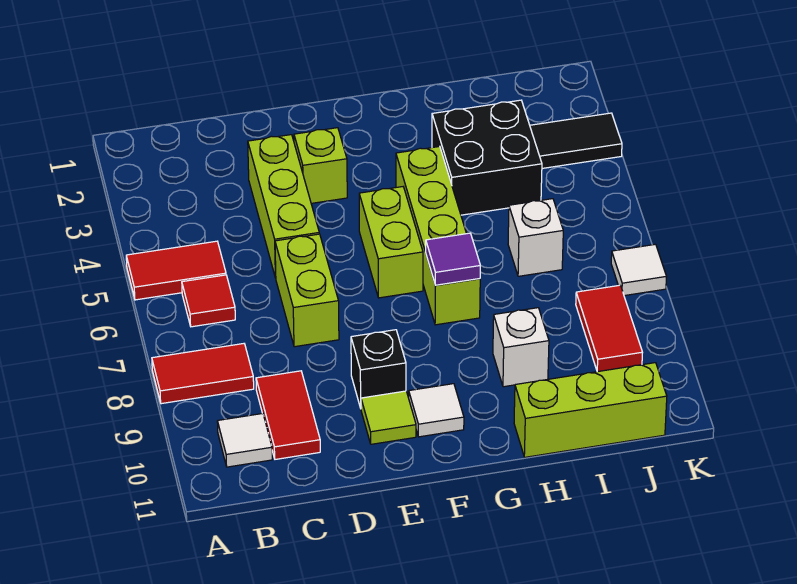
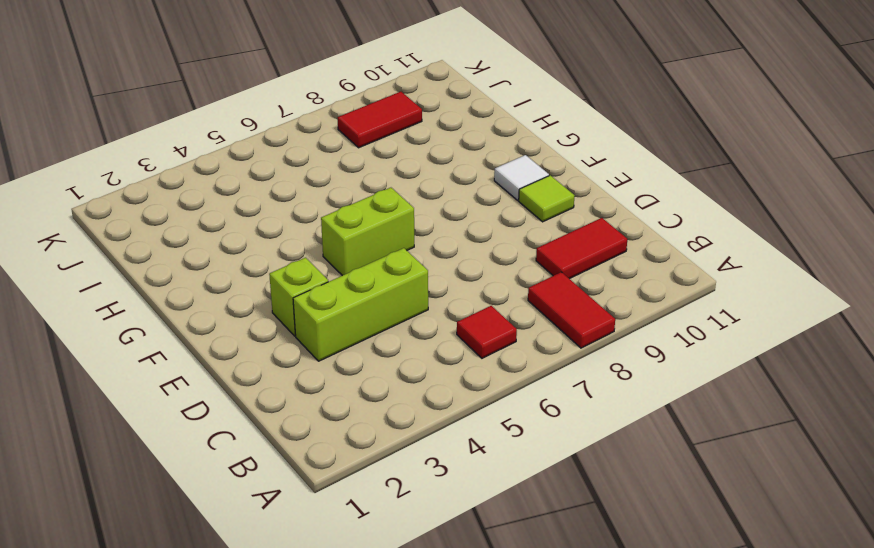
none -> red 1x2 tile [126,241,226,300]
none -> white 1x1 tile [217,413,272,467]
none -> lime 1x2 brick [275,234,339,347]

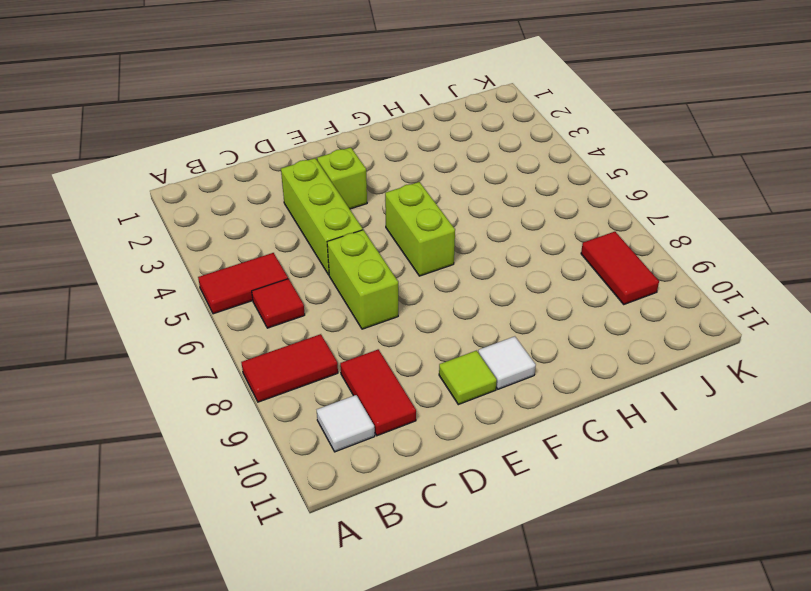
none -> black 1x1 brick [351,330,406,408]
none -> lime 1x4 brick [396,146,480,325]
none -> black 2x2 brick [432,100,542,215]

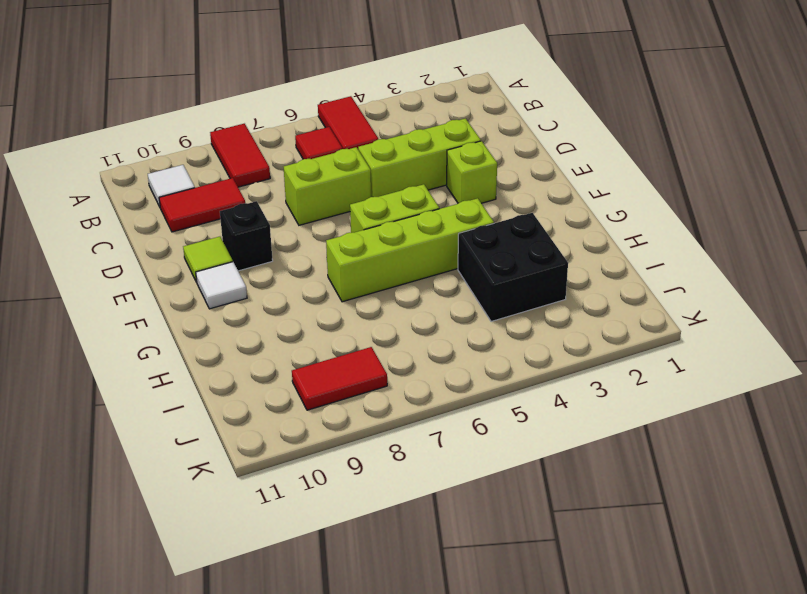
none -> white 1x1 brick [493,308,549,387]
none -> lime 1x3 brick [514,363,667,457]
none -> white 1x1 brick [508,199,563,276]

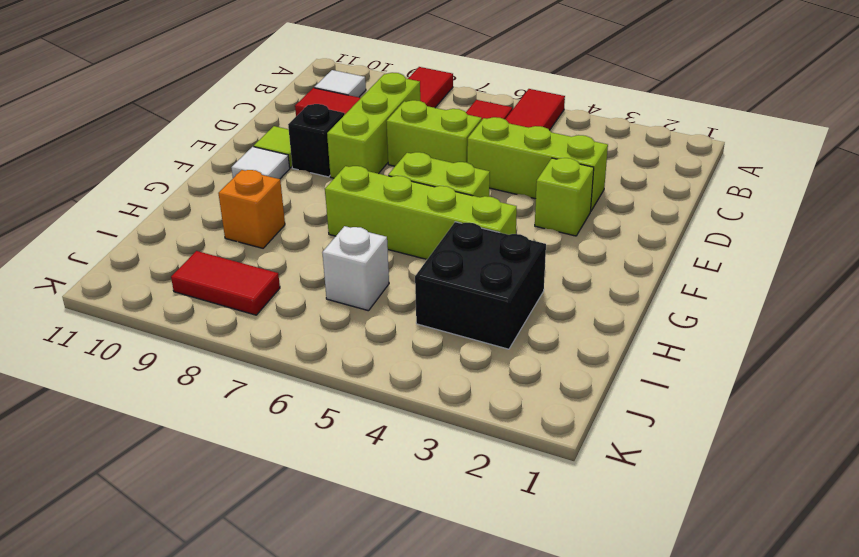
lime 1x3 brick [327,73,420,178] -> lime 1x3 brick moved to [514,363,667,457]
orange 1x1 brick [218,170,285,248] -> white 1x1 brick [493,308,549,387]
none -> black 1x2 tile [530,113,622,168]
none -> white 1x1 tile [611,244,667,296]
none -> purple 1x1 tile [426,233,480,285]

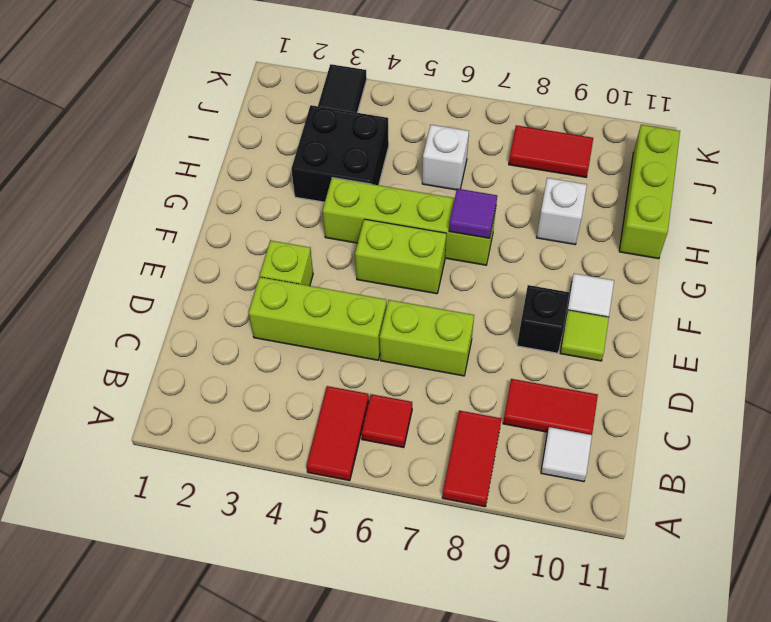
none -> white 1x1 tile [611,244,667,296]

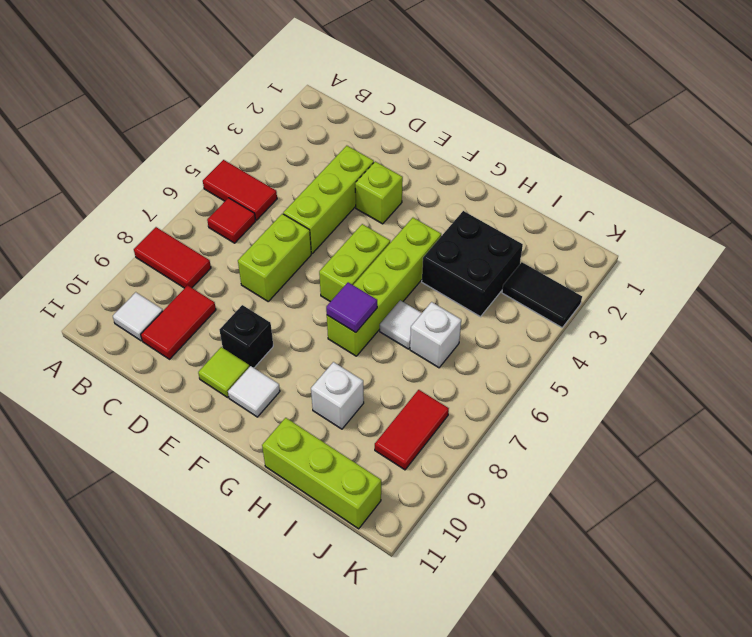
white 1x1 tile [380,300,422,349] -> white 1x1 tile moved to [611,244,667,296]

